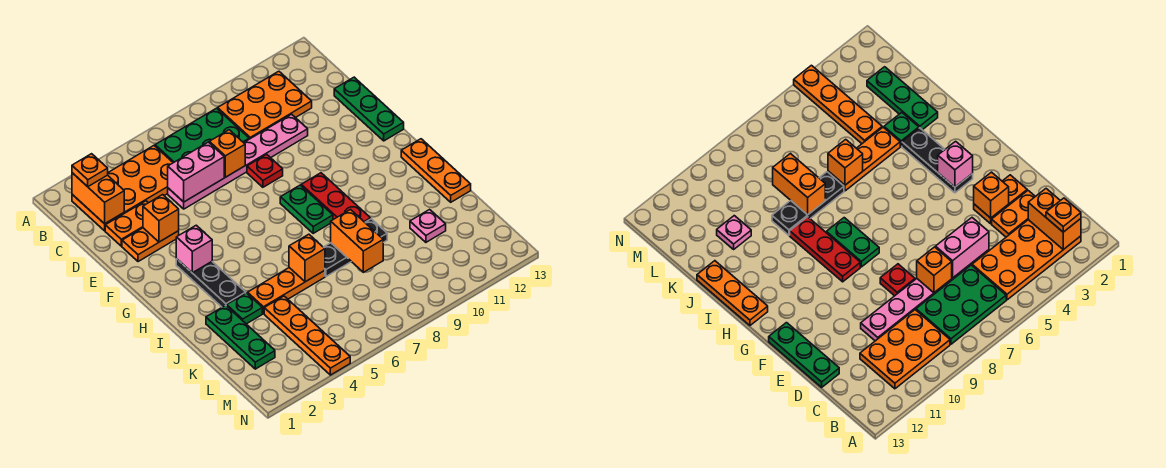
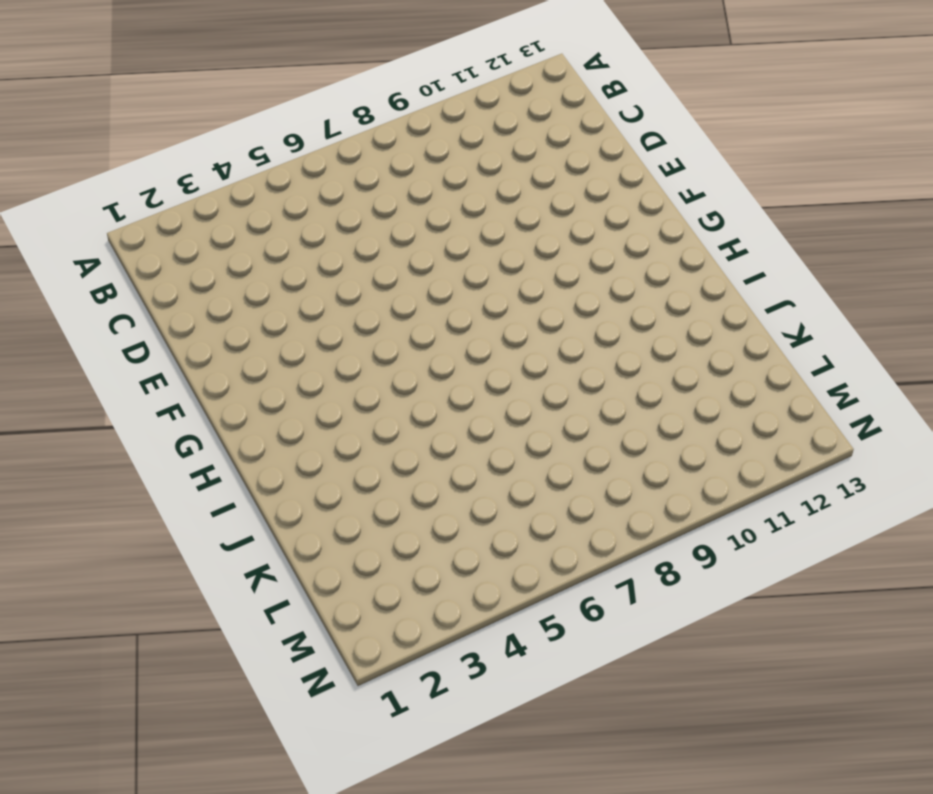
none -> orange 2x4 plate [72,146,173,231]
none -> green 2x3 plate [155,108,249,163]
none -> orange 2x3 plate [218,71,312,139]

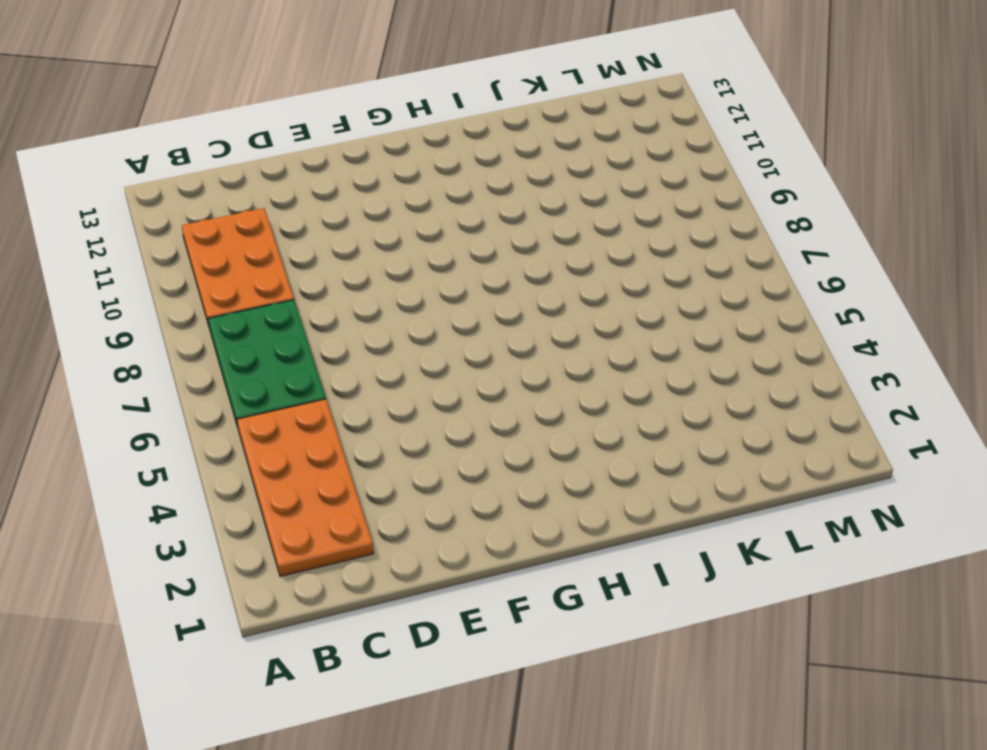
none -> orange 1x2 plate [105,201,148,246]
none -> pink 1x6 plate [168,114,308,209]
none -> green 1x3 plate [334,77,404,141]

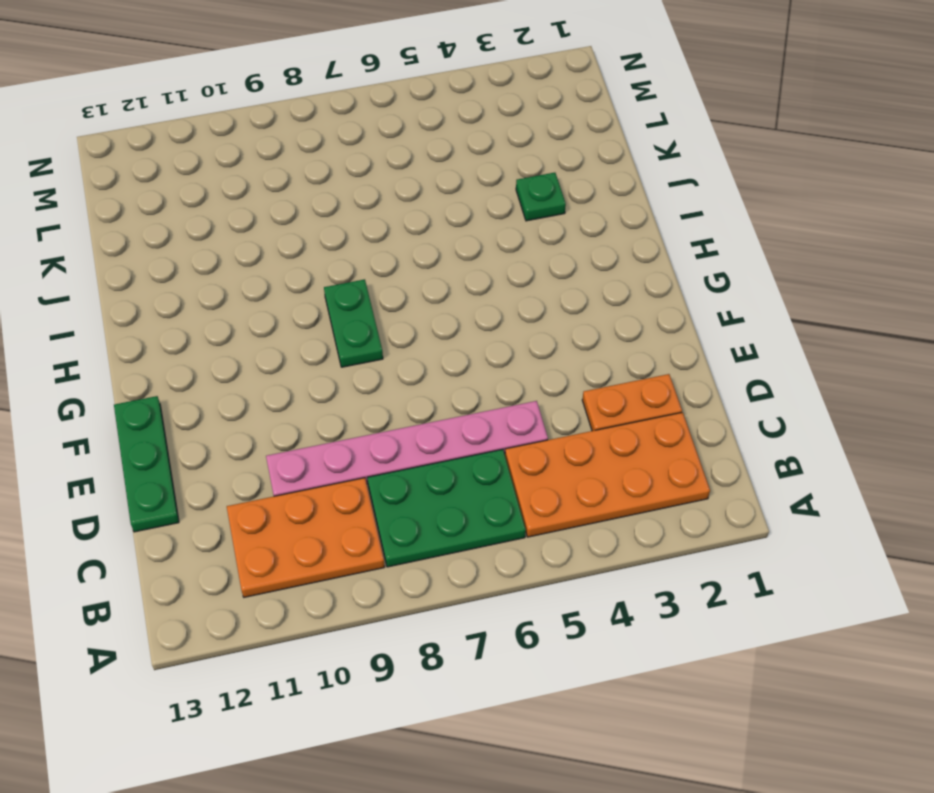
none -> orange 1x2 plate [122,228,179,262]
none -> red 1x1 plate [247,154,283,187]
none -> black 1x3 plate [176,259,246,307]

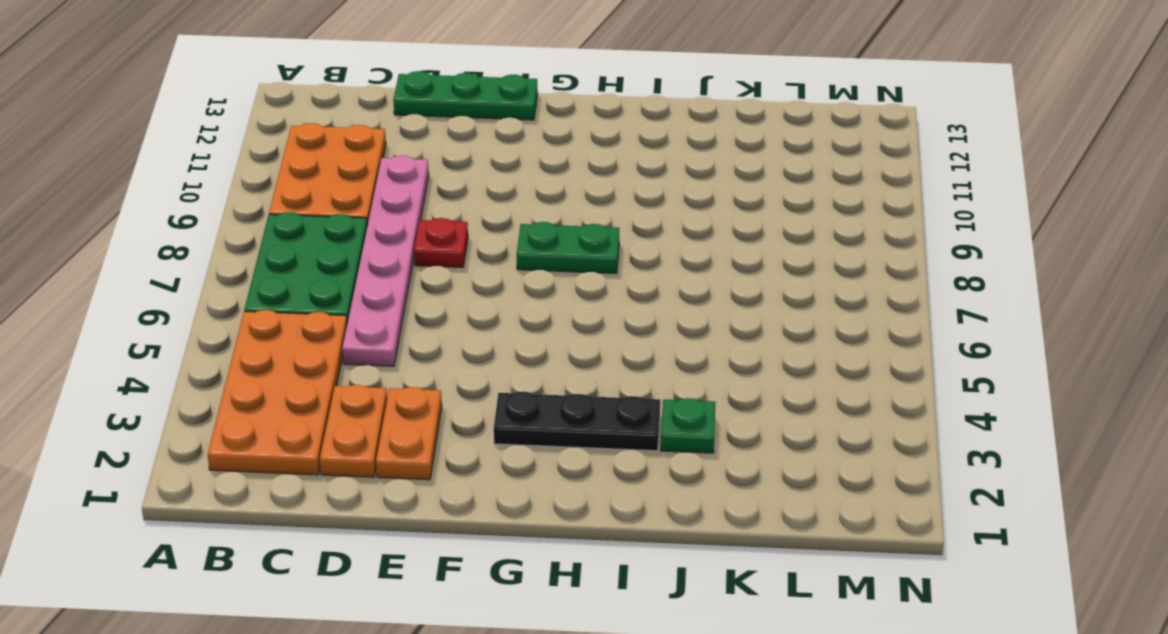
none -> red 1x3 plate [301,173,371,222]
none -> orange 1x3 plate [401,139,471,202]
none -> green 1x3 plate [206,305,275,369]

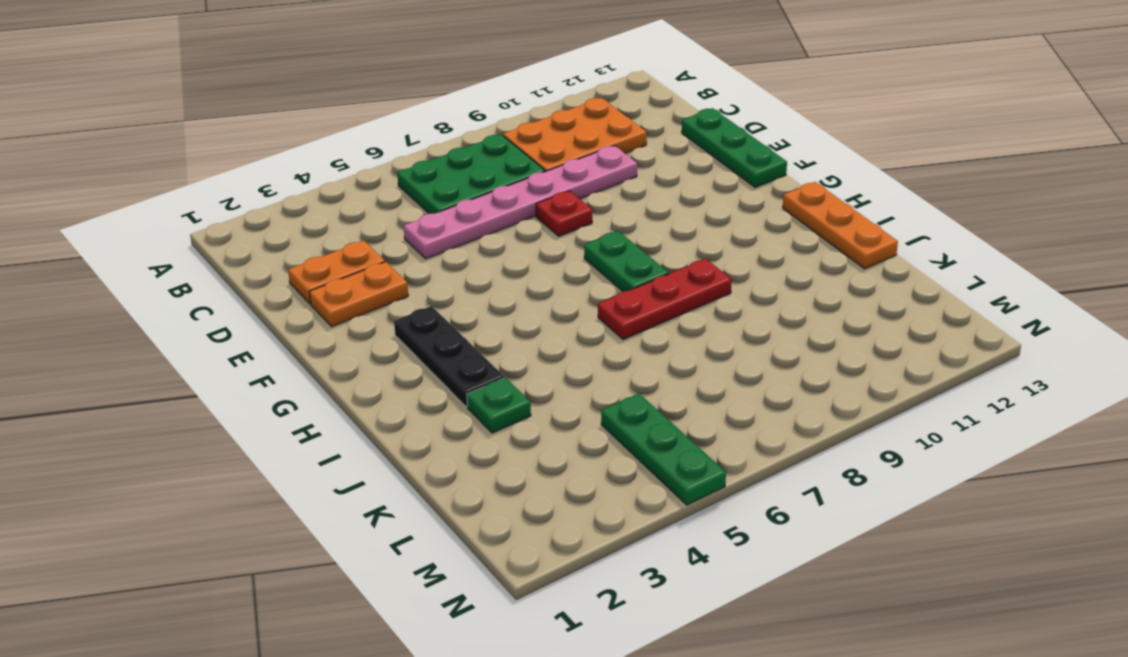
red 1x3 plate [598,259,732,340] -> red 1x3 plate turned to [301,173,371,222]
green 1x3 plate [601,393,726,505] -> green 1x3 plate moved to [206,305,275,369]
none -> orange 2x4 plate [72,146,173,231]
none -> orange 1x3 plate [248,268,325,314]
none -> black 1x3 plate [324,219,387,276]

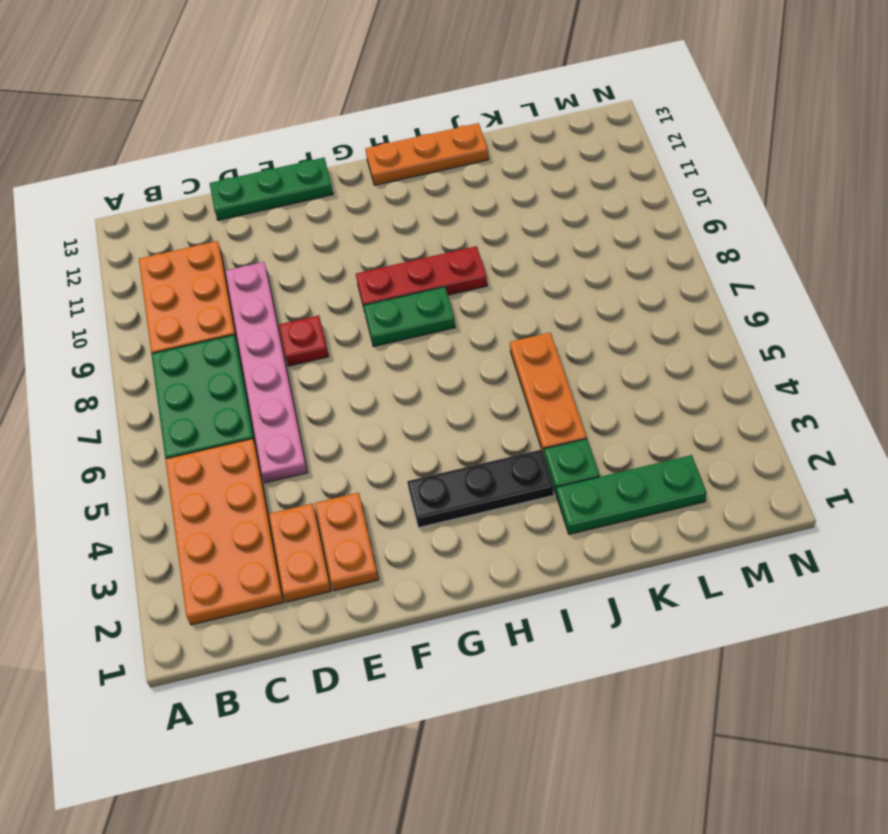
none -> black 1x3 plate [324,219,387,276]
none -> orange 1x4 plate [264,296,350,375]
none -> pink 1x1 plate [410,209,446,242]

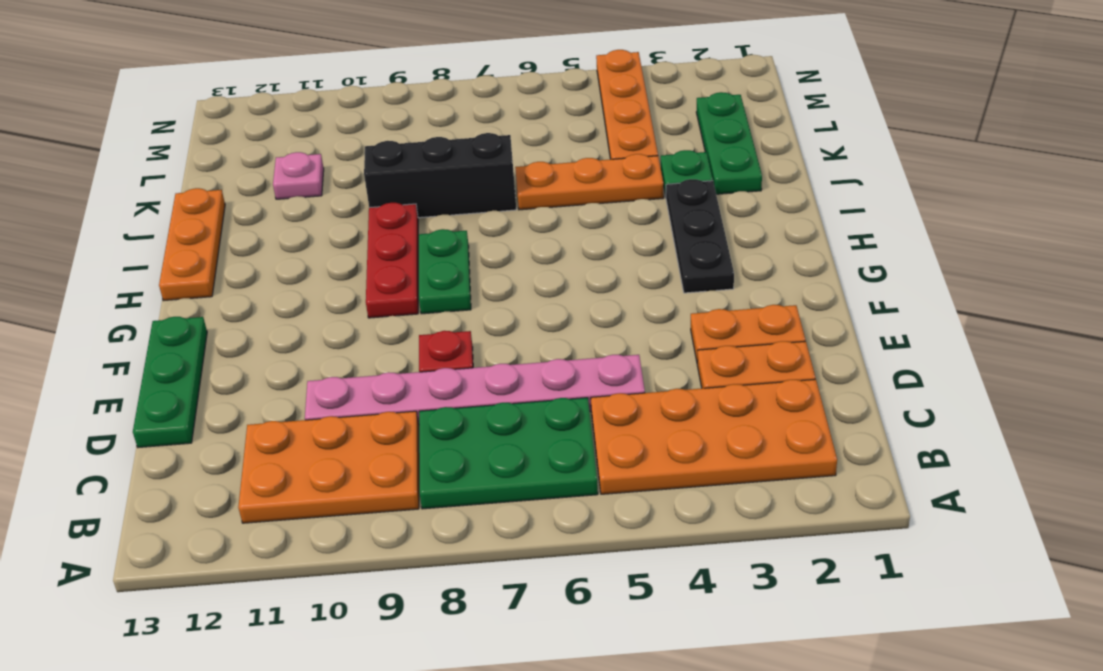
black 1x3 brick [364,133,516,218] -> black 1x3 plate [324,219,387,276]
none -> orange 1x2 brick [72,173,124,224]
none -> pink 1x2 brick [168,142,224,202]
none -> orange 1x1 brick [209,130,245,177]

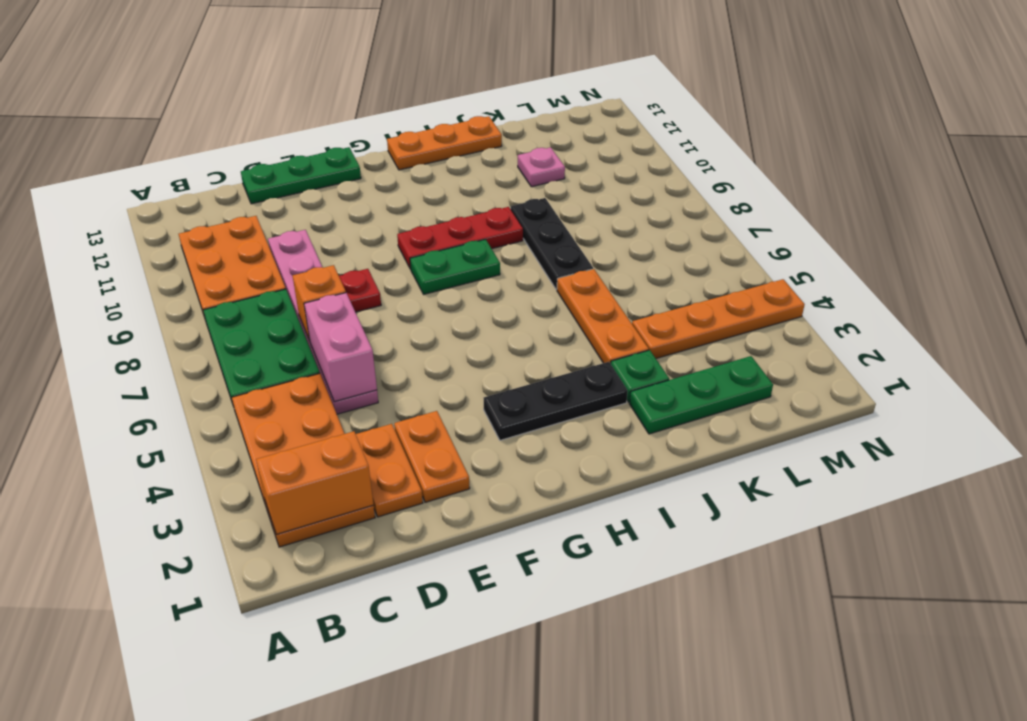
none -> orange 1x1 brick [143,195,179,242]
none -> pink 1x1 brick [176,225,212,273]
none -> orange 1x1 brick [289,234,325,282]

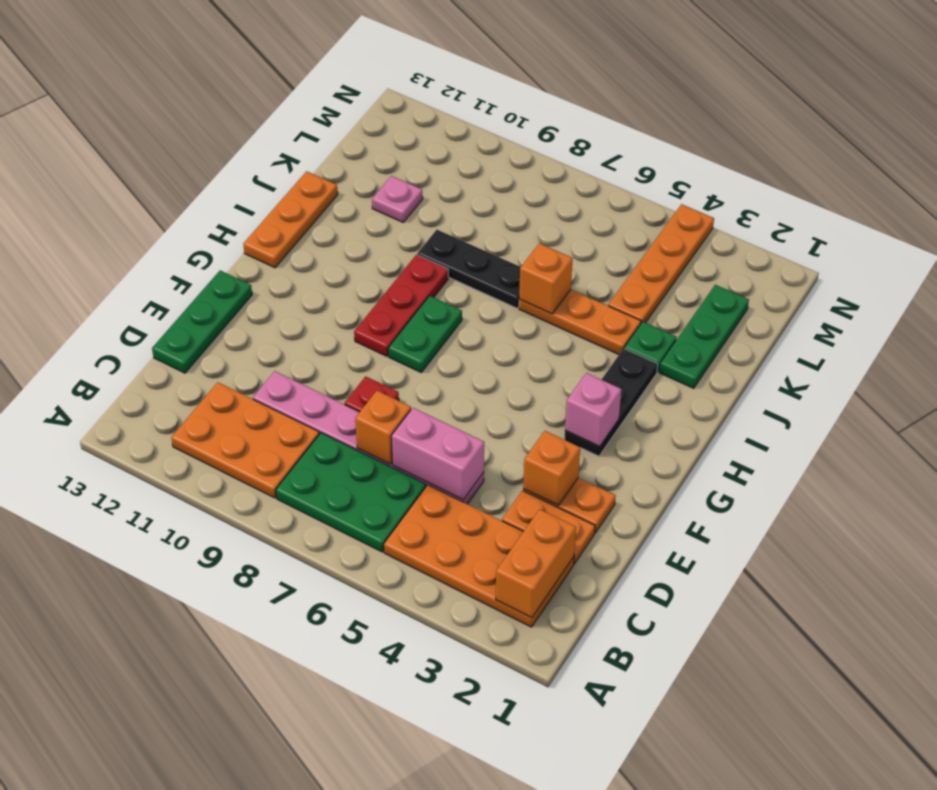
none -> orange 1x2 brick [331,210,383,272]
none -> orange 1x1 plate [72,154,108,187]

